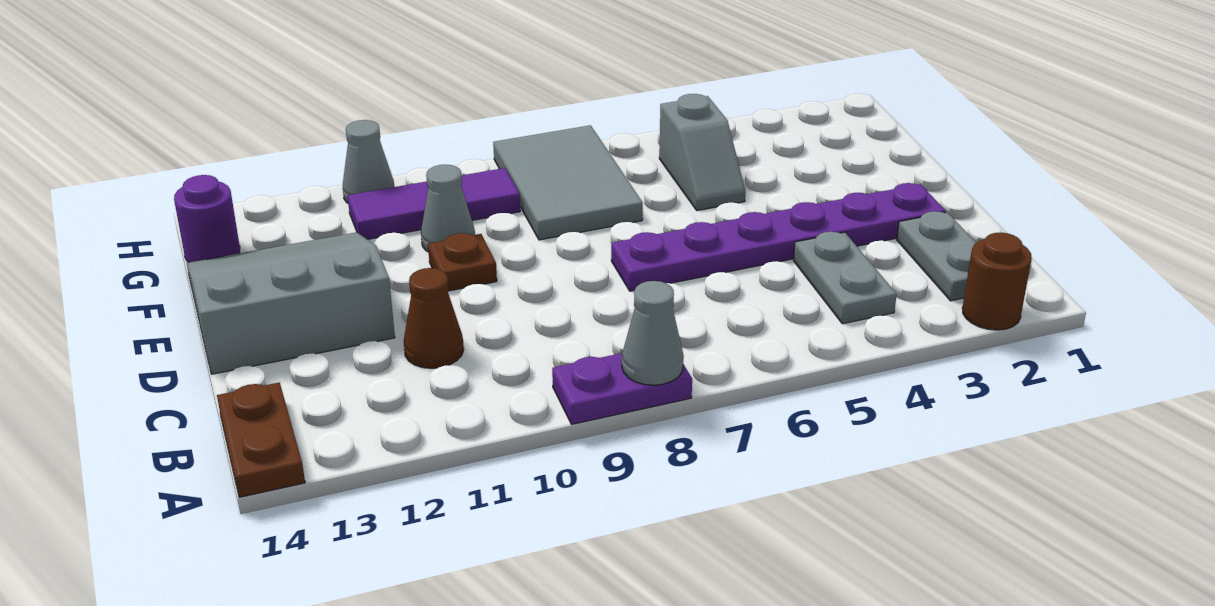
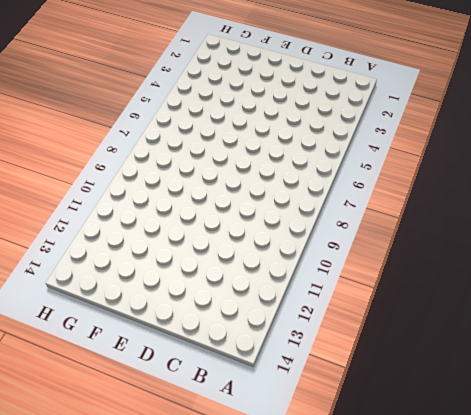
none -> brown 1x1 round brick [962,232,1032,330]
none -> purple 1x2 plate [552,353,692,424]
none -> brown 1x2 plate [217,382,305,497]

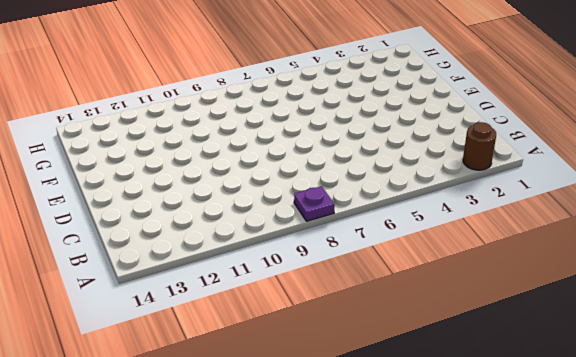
purple 1x1 plate [294,186,335,221] -> purple 1x2 plate [552,353,692,424]
none -> brown 1x2 plate [217,382,305,497]
none -> grey 1x2 plate [897,211,976,301]
none -> grey 1x2 plate [793,232,897,324]

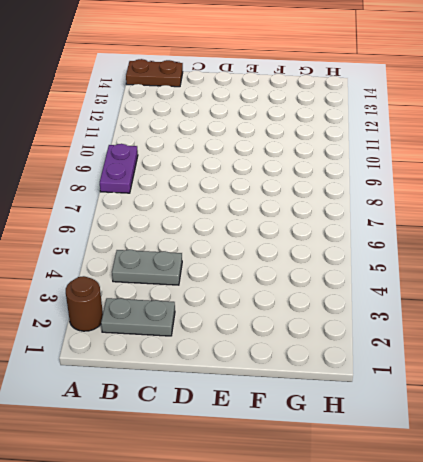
none -> brown 1x1 cone [404,268,464,368]
none -> purple 1x6 plate [611,183,946,291]
none -> grey 3x3 slope [187,232,395,374]

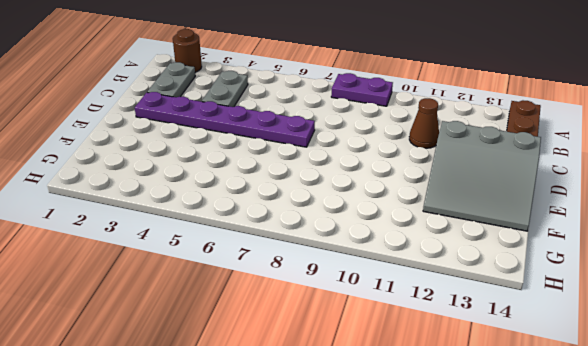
none -> brown 1x1 plate [428,233,497,291]
none -> grey 1x2 slope [659,94,745,210]
none -> grey 2x3 tile [493,125,643,240]

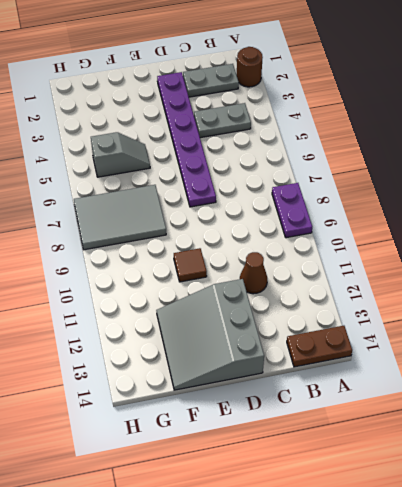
brown 1x1 tile [174,248,207,282] -> brown 1x1 plate [428,233,497,291]
none -> grey 1x1 cone [421,165,475,252]
none -> purple 1x3 tile [348,168,520,239]
none -> purple 1x1 round brick [174,175,240,262]

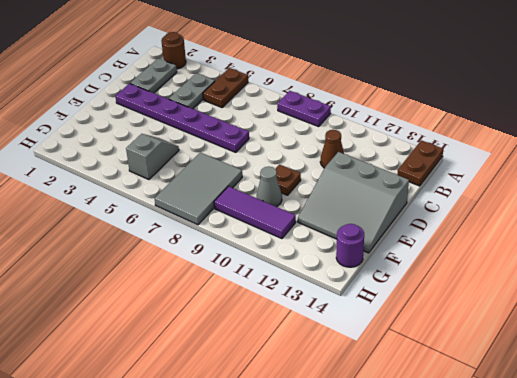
brown 1x2 plate [203,68,248,107] -> none
none -> grey 1x1 cone [343,120,394,203]
none -> grey 1x1 cone [622,281,684,385]

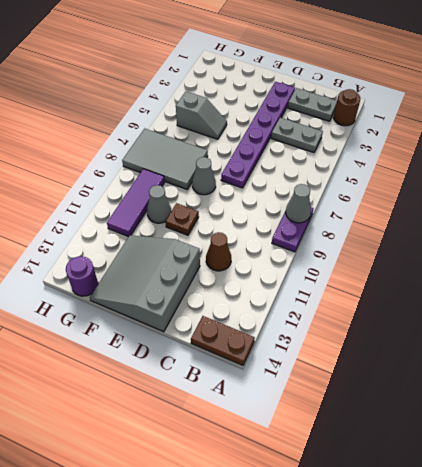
grey 1x1 cone [192,157,216,195] -> grey 1x1 cone moved to [343,120,394,203]

